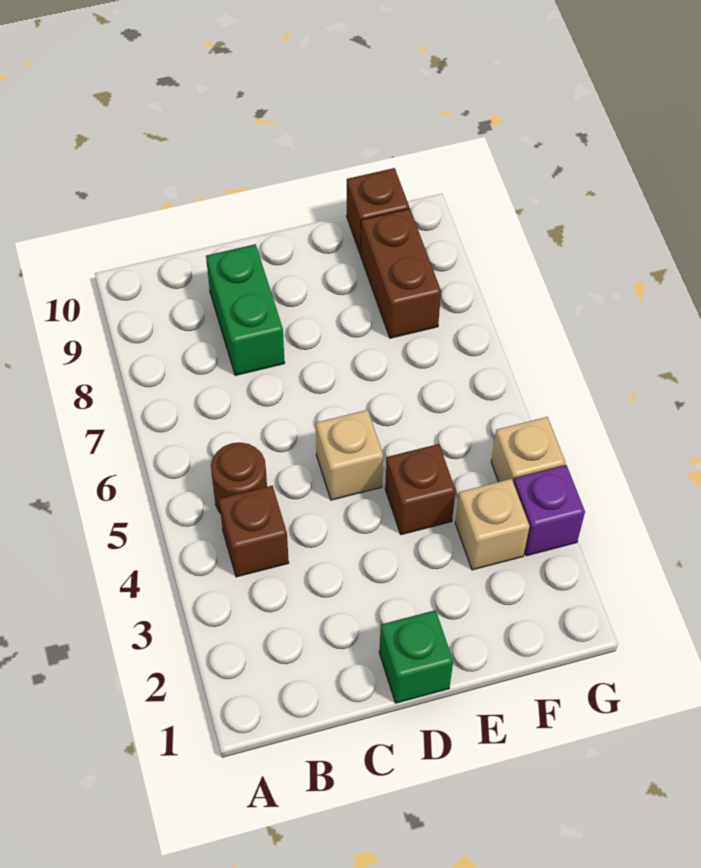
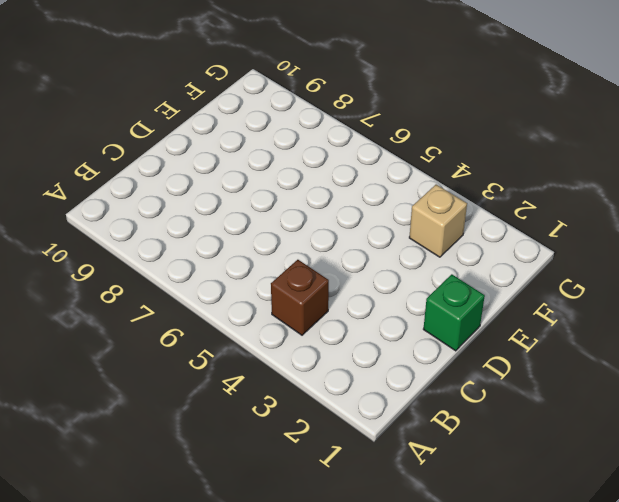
none -> brown 1x1 round brick [211,442,267,513]
none -> green 1x2 brick [206,244,285,376]

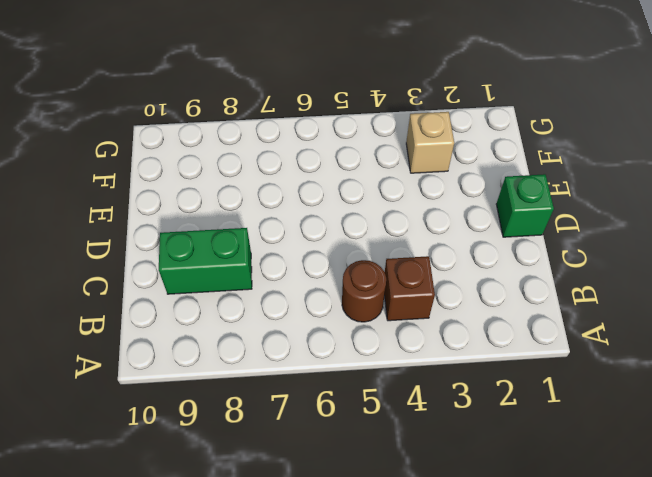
none -> tan 1x1 brick [316,410,383,500]
none -> brown 1x1 brick [385,444,456,535]

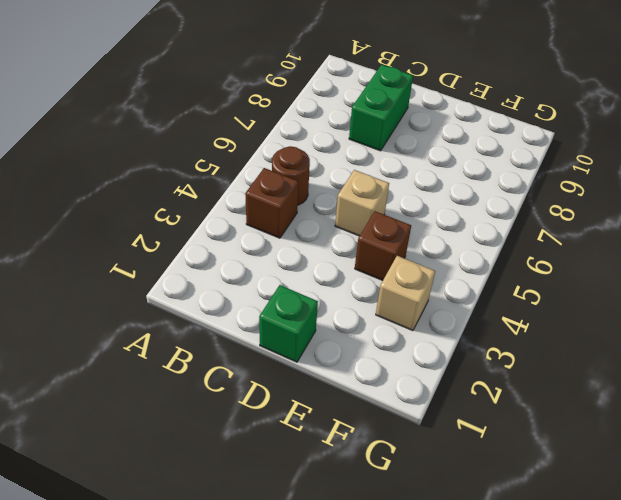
none -> brown 1x2 brick [361,209,441,338]
none -> brown 1x1 brick [347,168,409,255]

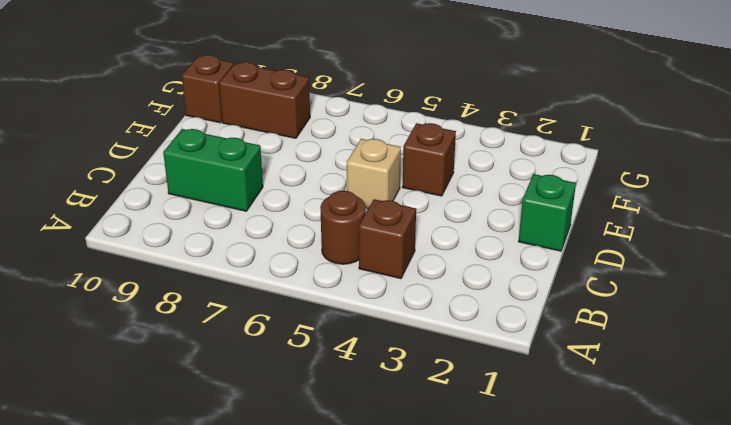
none -> tan 1x1 brick [455,479,530,570]
none -> purple 1x1 brick [514,465,585,556]

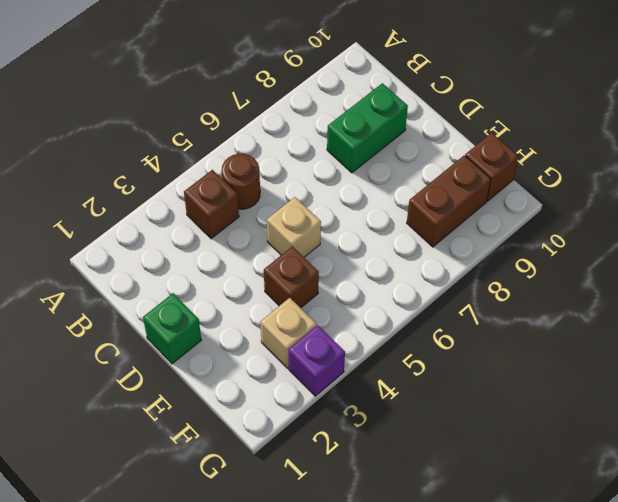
none -> tan 1x1 brick [491,417,565,483]

